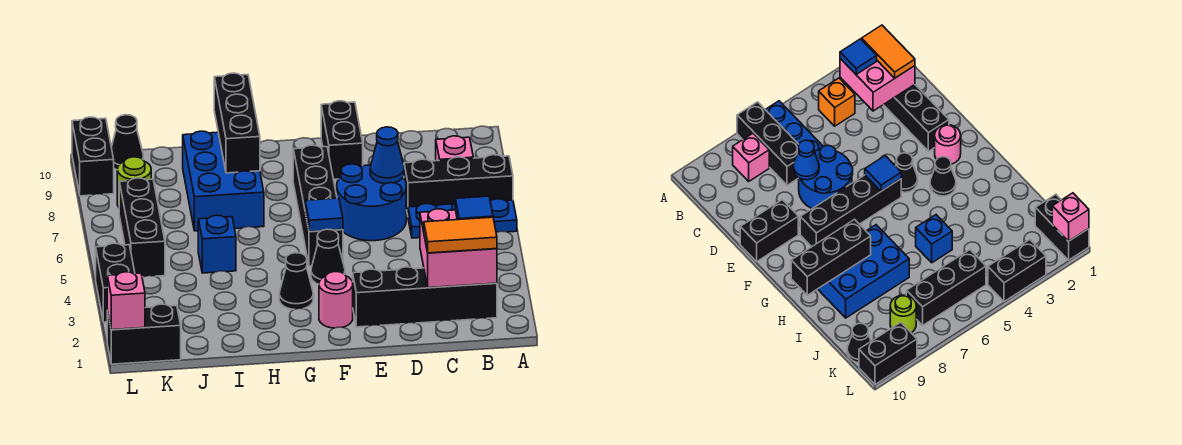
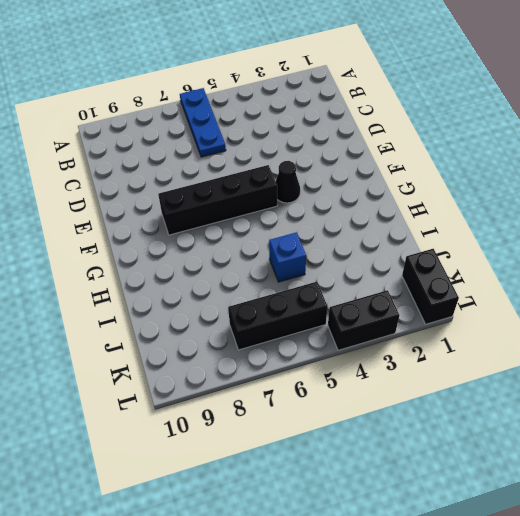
none -> black 1x3 brick [404,155,513,215]
none -> black 1x4 brick [353,267,497,327]
none -> orange 1x1 brick [819,78,855,126]

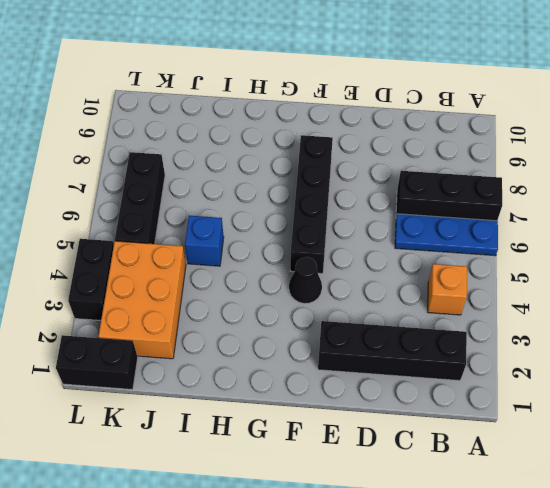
orange 2x3 brick [99,241,186,359] -> none
none -> pink 1x1 brick [436,136,473,161]
none -> blue 2x2 round brick [337,164,406,241]
none -> black 1x2 brick [321,101,363,179]

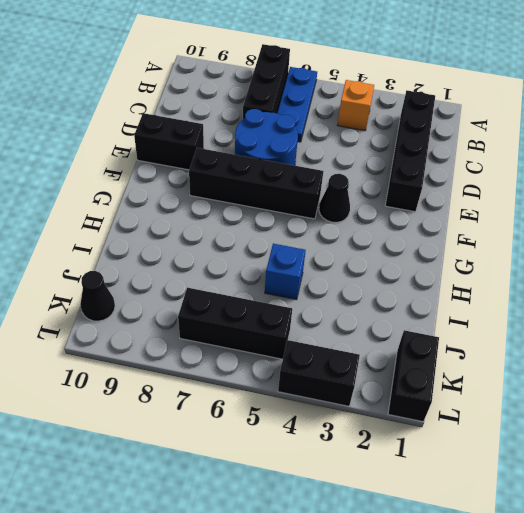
none -> pink 1x1 brick [436,136,473,161]
none -> pink 1x1 round brick [319,272,353,328]
none -> black 1x1 cone [279,253,313,309]

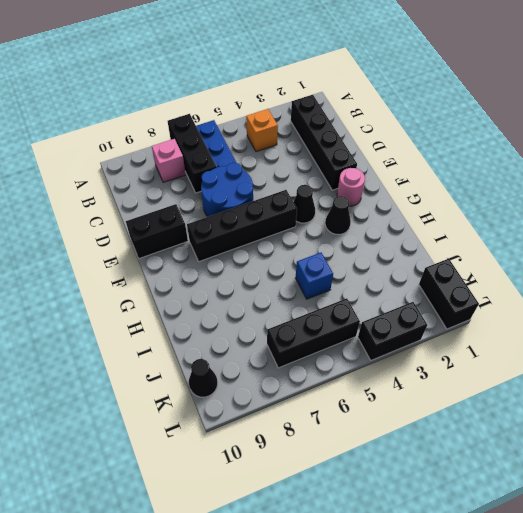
none -> blue 2x3 brick [183,131,264,231]
none -> lime 1x1 round brick [117,157,151,207]
none -> black 1x2 brick [72,117,114,196]

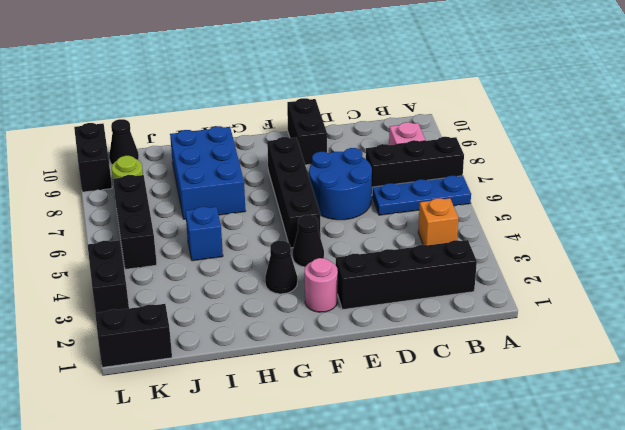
none -> pink 2x2 brick [420,209,497,288]
none -> blue 1x1 cone [370,127,404,184]
none -> blue 1x1 tile [305,198,343,232]

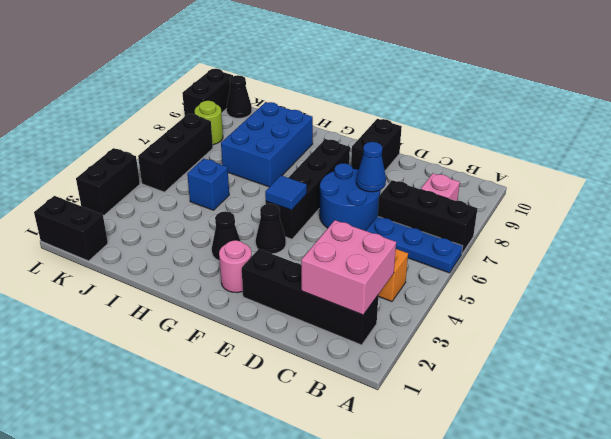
none -> black 1x3 brick [214,73,260,173]
none -> pink 1x1 brick [107,272,145,330]
none -> orange 1x2 tile [424,217,497,253]

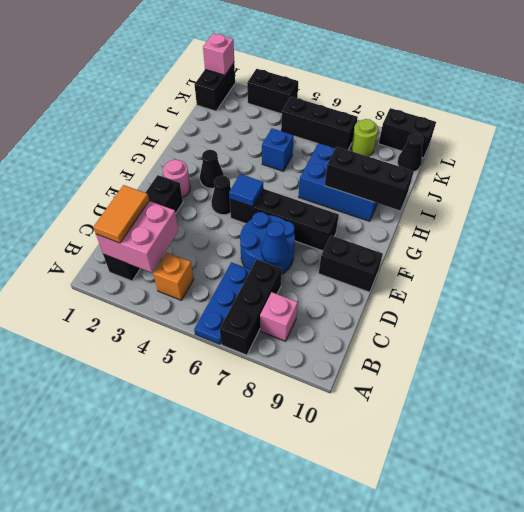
none -> blue 1x1 tile [455,196,493,220]

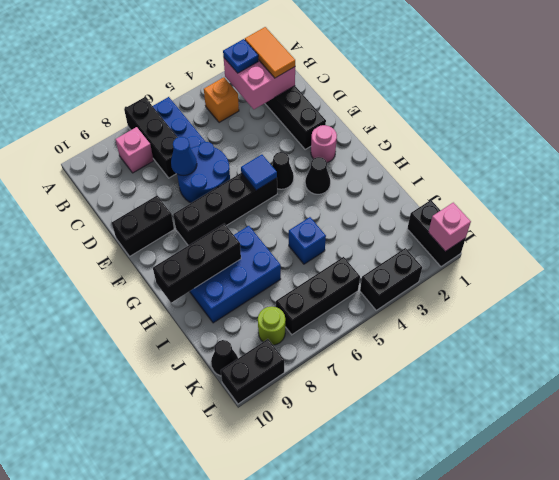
blue 1x1 plate [223,39,258,73] -> blue 1x1 tile [455,196,493,220]

